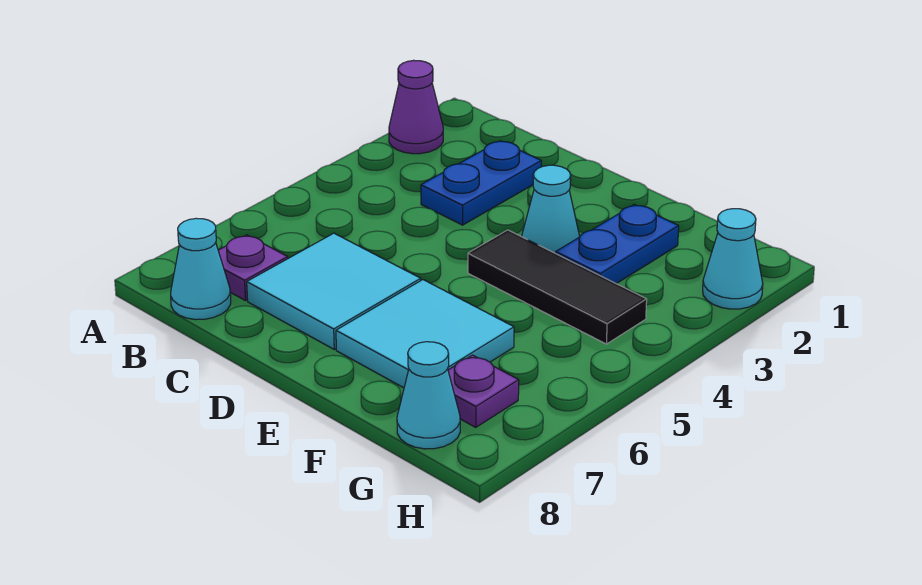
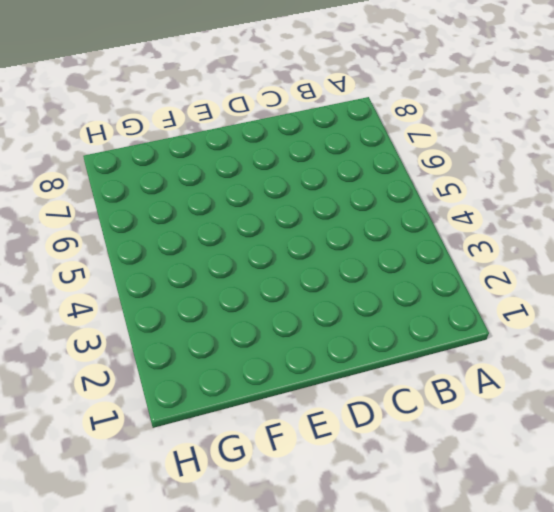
none -> purple 1x1 cone [389,60,443,154]
none -> purple 1x1 plate [218,235,288,301]
none -> cyan 1x1 cone [171,218,231,320]

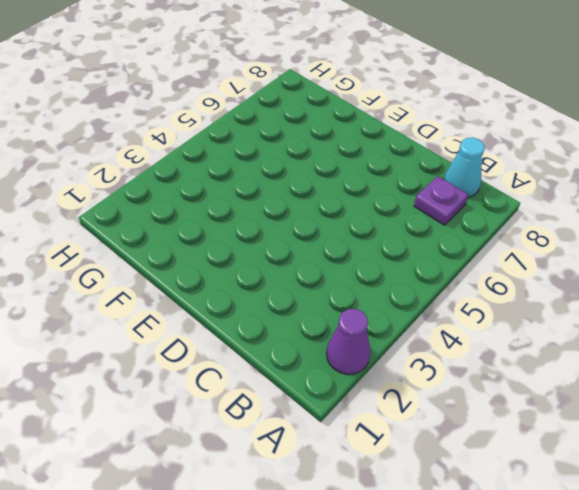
none -> blue 1x2 plate [421,141,541,225]
none -> cyan 2x2 tile [247,233,421,349]
none -> cyan 1x1 cone [522,165,579,253]

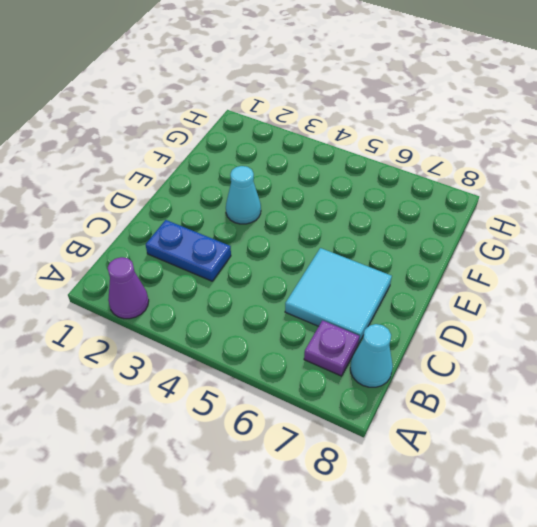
none -> black 1x3 tile [468,230,647,344]
none -> cyan 2x2 tile [336,280,514,388]
none -> blue 1x2 plate [556,205,679,284]

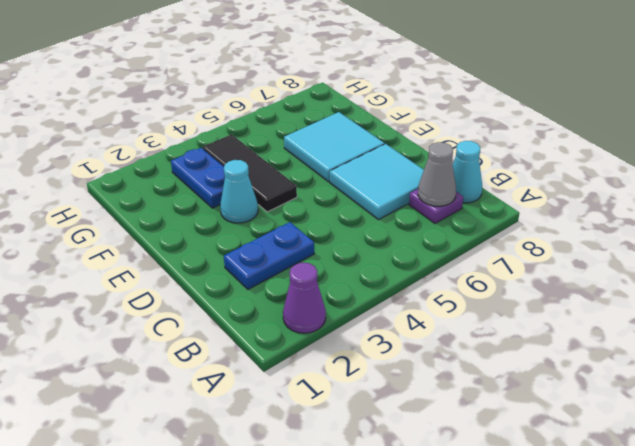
grey 1x1 cone [418,142,456,206] -> none
blue 1x2 plate [171,148,225,208] -> blue 1x2 plate turned to [556,205,679,284]
none -> purple 1x1 plate [448,355,519,427]
none -> cyan 1x1 cone [397,342,460,449]
none -> cyan 1x1 cone [703,209,763,309]

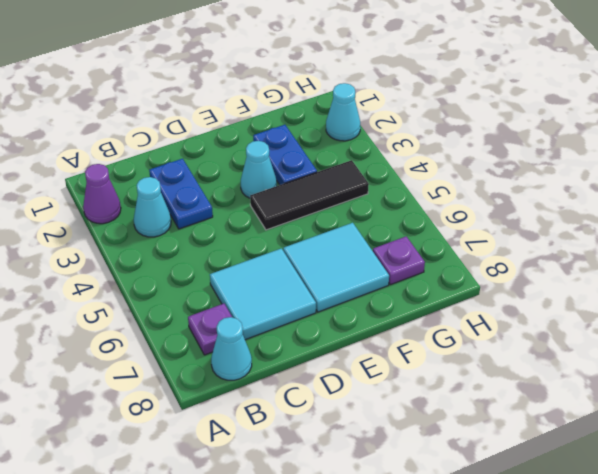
cyan 1x1 cone [134,177,171,237] -> cyan 1x1 cone moved to [397,342,460,449]

